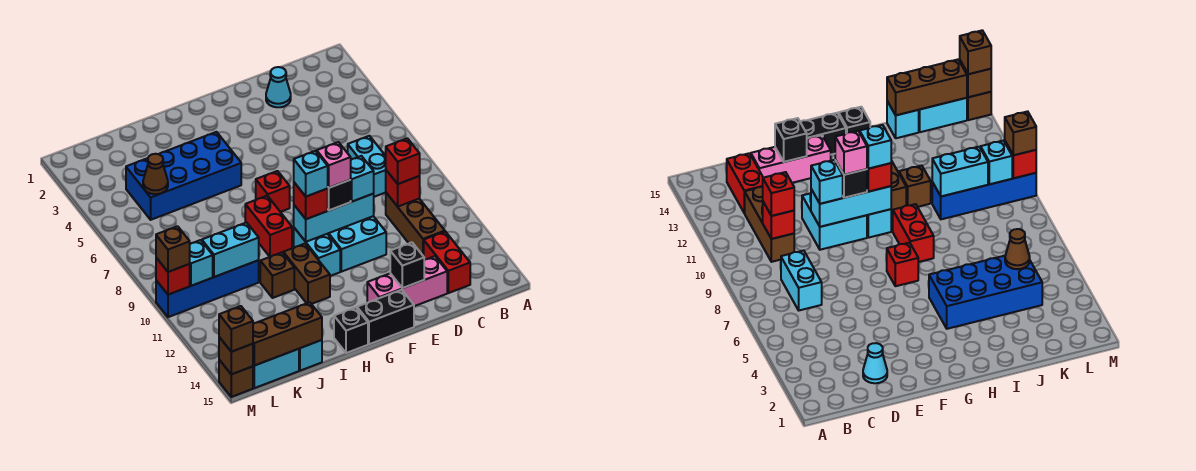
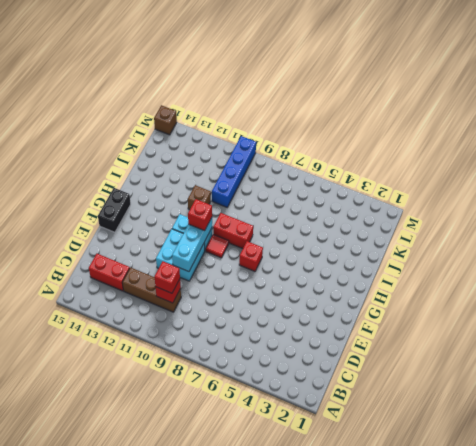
red 1x1 tile [206,235,229,258] -> none
none -> cyan 1x2 brick [348,136,386,197]
none -> cyan 1x1 cone [266,67,291,107]
none -> pink 1x3 brick [367,256,447,306]
none -> blue 2x4 brick [126,132,241,220]

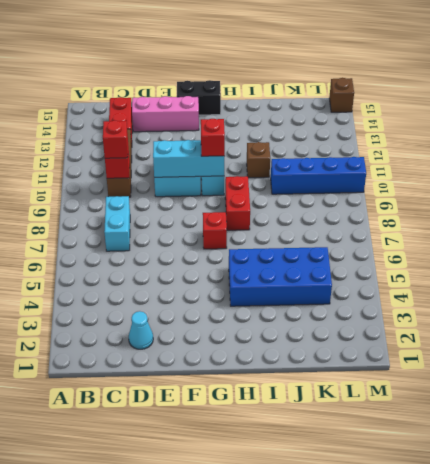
none -> brown 1x2 brick [283,244,330,304]
none -> black 1x1 brick [334,307,368,353]
none -> cyan 1x1 brick [299,340,322,371]
none -> cyan 1x2 brick [253,349,299,388]

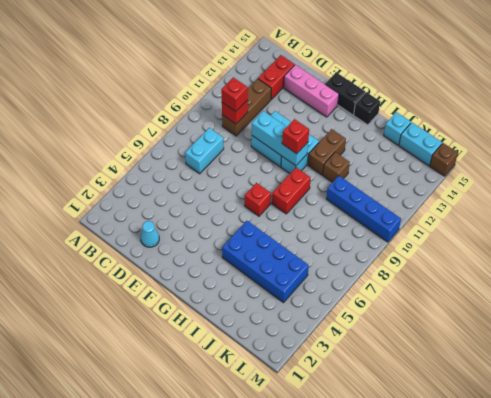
none -> black 1x1 brick [390,242,424,288]
none -> cyan 1x2 brick [202,223,259,277]
none -> brown 1x3 brick [253,302,322,366]
none -> brown 1x1 cone [143,154,168,194]

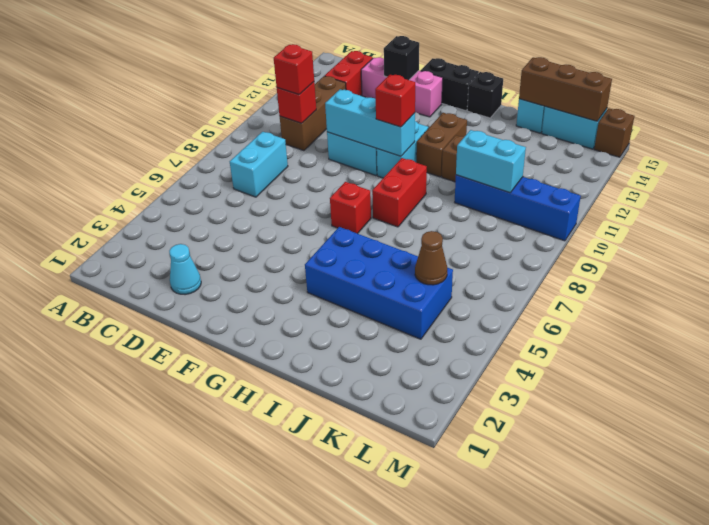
none -> cyan 1x1 brick [190,240,213,286]
none -> red 1x1 brick [156,258,190,295]
none -> brown 1x1 brick [219,337,253,374]
none -> cyan 1x1 brick [351,156,374,202]

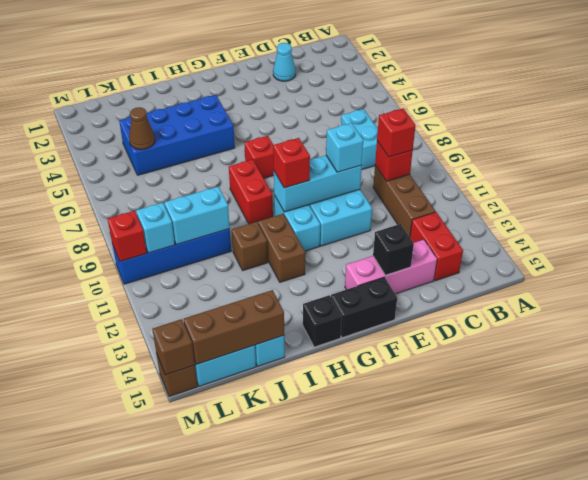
none -> black 1x1 brick [327,180,351,210]
none -> brown 1x1 brick [156,226,190,272]
none -> brown 1x1 brick [219,306,253,352]
none -> pink 1x1 brick [317,142,351,188]

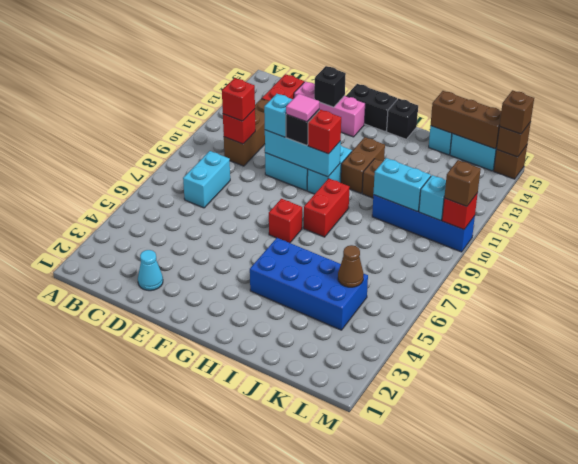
pink 1x1 tile [286,94,319,122] -> pink 1x1 brick [317,142,351,188]
none -> cyan 1x1 brick [294,151,328,197]

